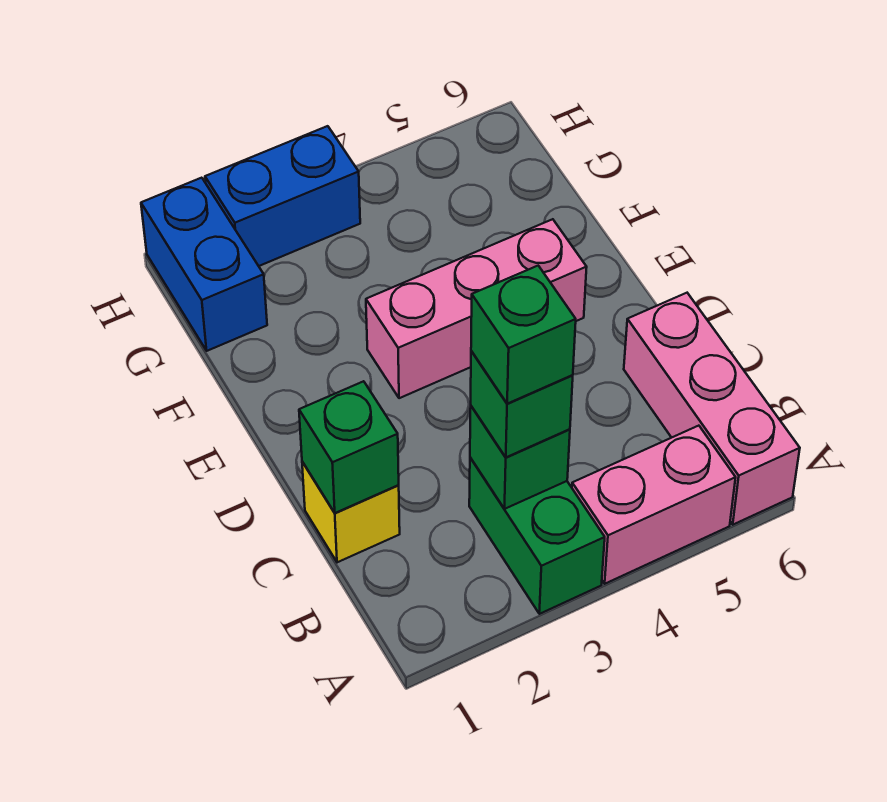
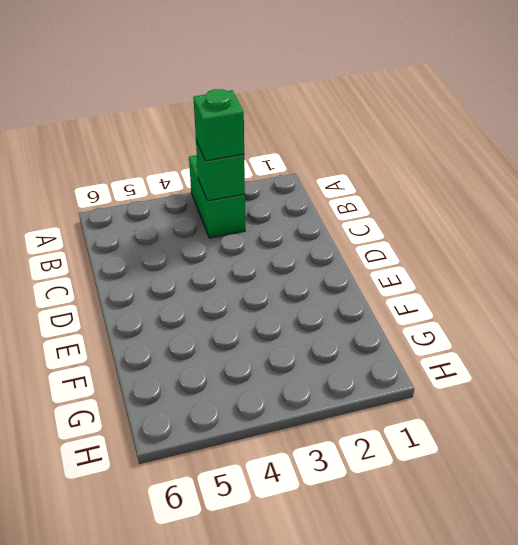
none -> pink 1x2 brick [572,426,736,584]
none -> pink 1x3 brick [624,293,800,525]

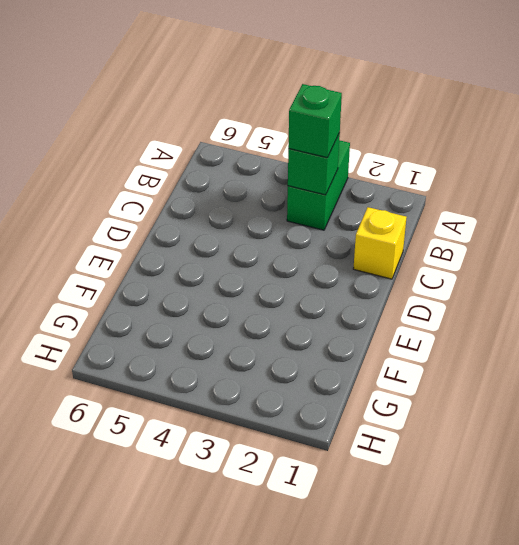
none -> pink 1x2 brick [572,426,736,584]
none -> pink 1x3 brick [624,293,800,525]

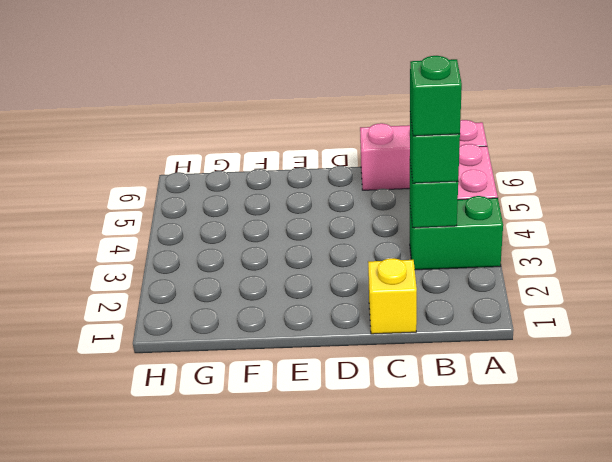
none -> pink 1x3 brick [366,219,587,398]
none -> blue 1x2 brick [141,178,267,351]

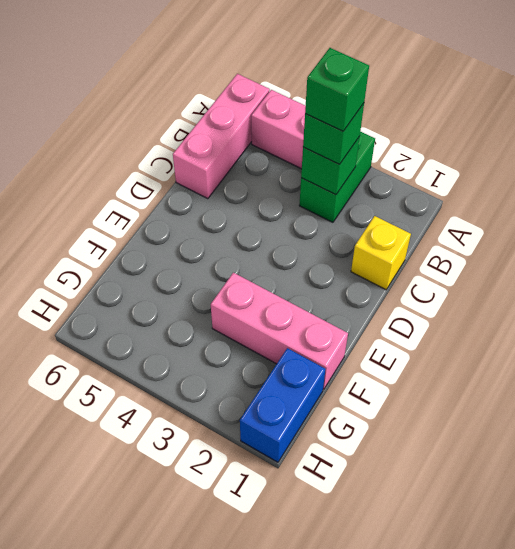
pink 1x3 brick [211,273,348,389] -> pink 1x3 brick moved to [366,219,587,398]
none -> blue 1x2 brick [205,126,360,266]
none -> green 1x1 brick [299,381,399,513]

